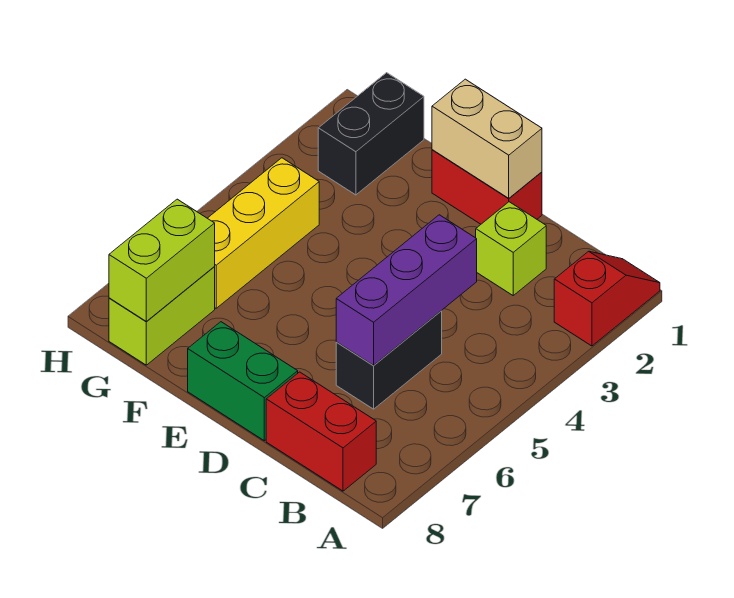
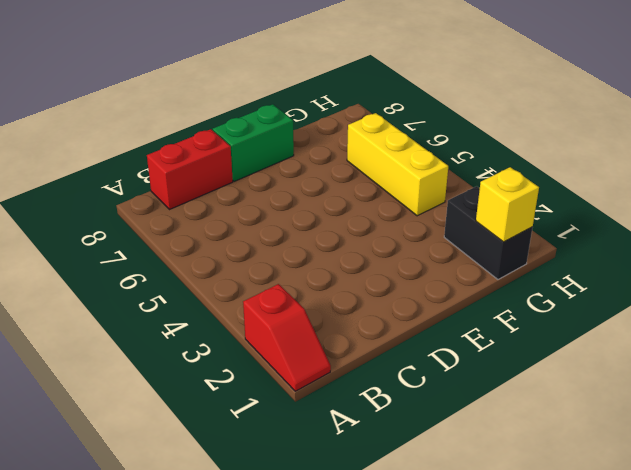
yellow 1x1 brick [476,167,539,242] -> none
none -> lime 1x1 brick [476,202,546,295]
none -> black 1x2 brick [336,311,442,409]
none -> red 1x2 brick [432,150,542,224]

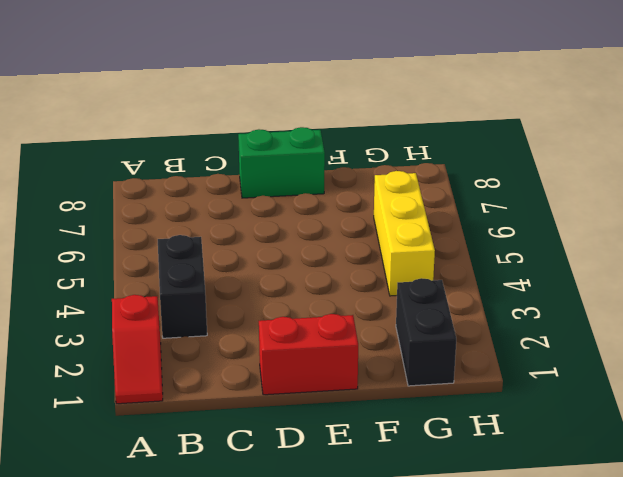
black 1x2 brick [158,235,207,338] -> black 1x2 brick moved to [336,311,442,409]
none -> red 1x2 brick [266,372,376,491]
none -> lime 1x1 brick [476,202,546,295]
none -> lime 1x2 brick [109,267,215,365]

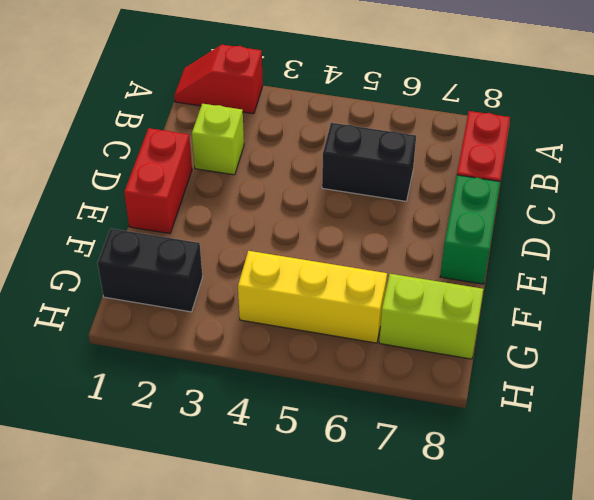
none -> purple 1x3 brick [336,215,477,365]
none -> tan 1x2 brick [432,79,542,198]
none -> lime 1x2 brick [109,199,215,322]

